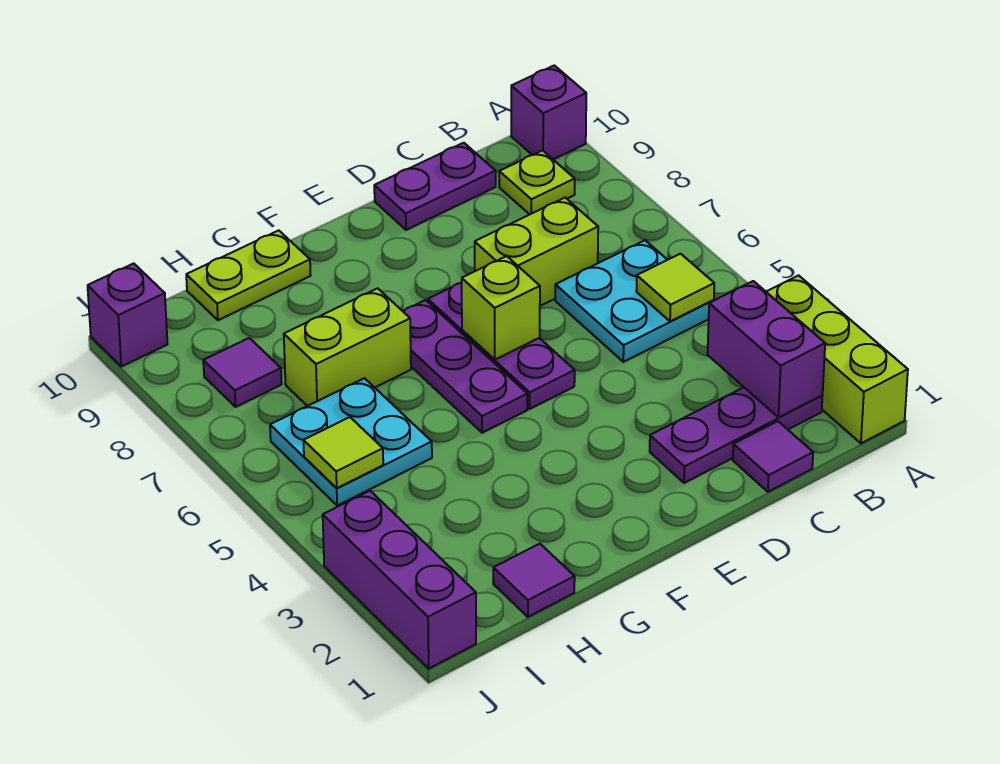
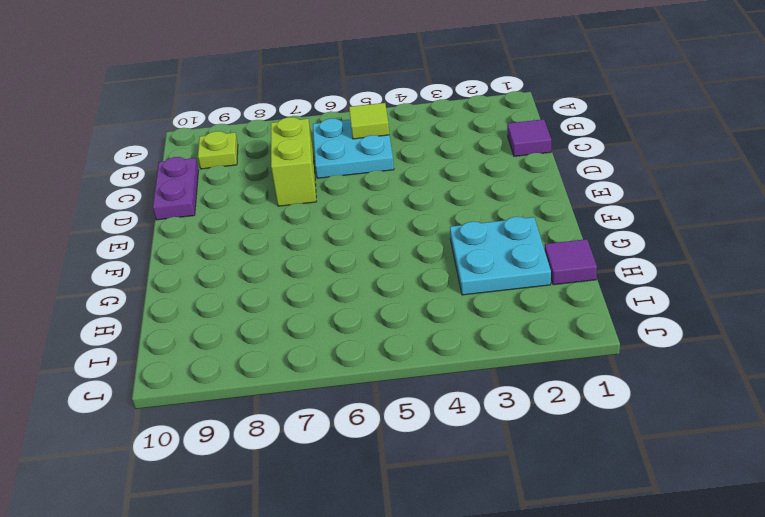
cyan 2x2 plate [450,217,551,295] -> cyan 2x2 plate moved to [270,378,432,506]
none -> lime 1x3 brick [766,275,908,443]
none -> purple 1x1 brick [511,65,586,159]
none -> purple 1x3 plate [650,387,822,483]

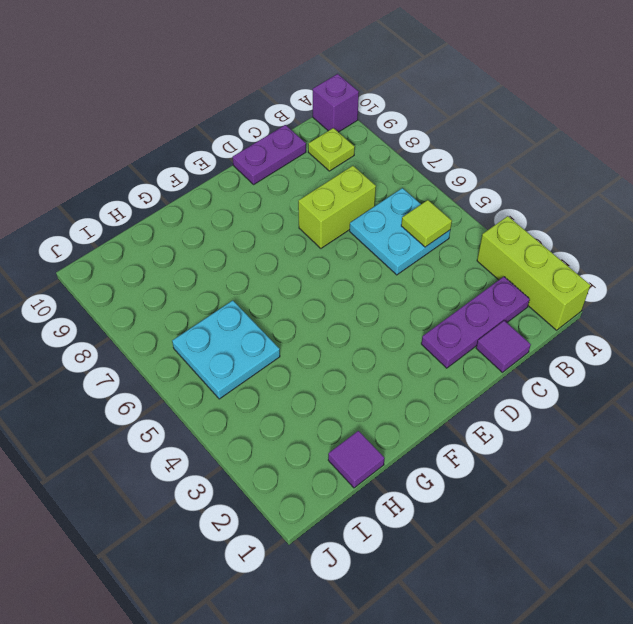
none -> purple 1x3 plate [428,283,575,409]
none -> purple 1x3 plate [403,300,527,433]
none -> lime 1x2 brick [284,288,411,406]

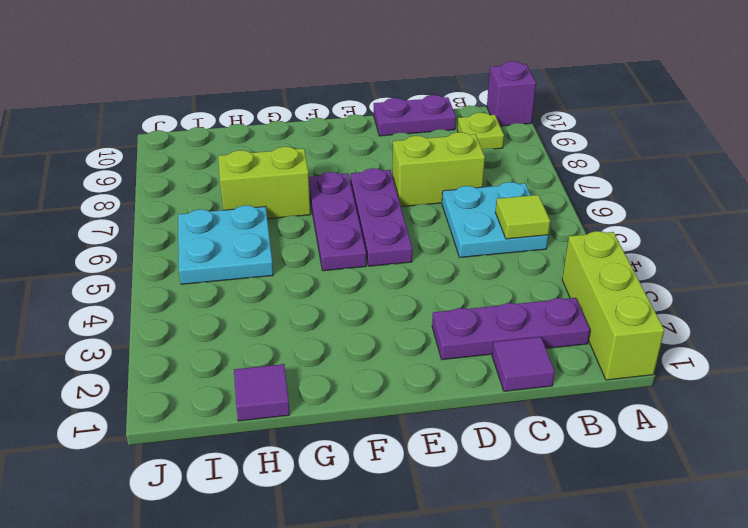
none -> lime 1x2 plate [186,230,311,320]
none -> purple 1x1 tile [203,338,282,407]
none -> purple 1x3 brick [323,491,476,668]

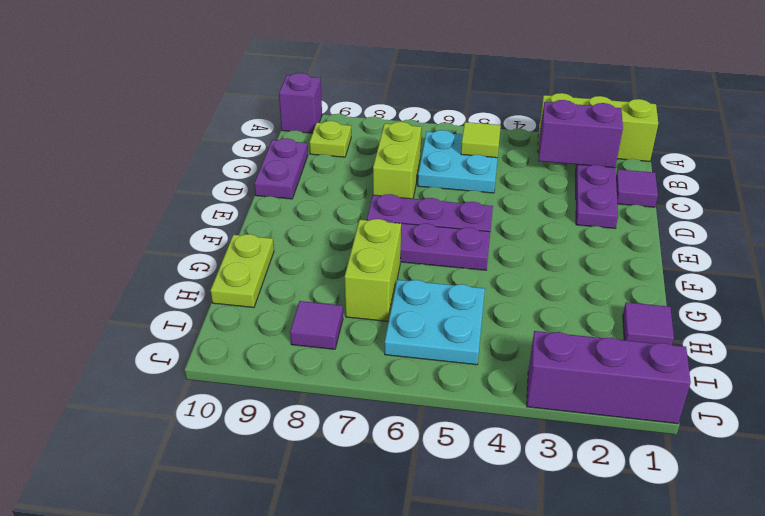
none -> purple 1x1 brick [88,264,167,367]
none -> lime 1x1 brick [461,256,540,360]
none -> lime 1x1 tile [303,417,383,488]

